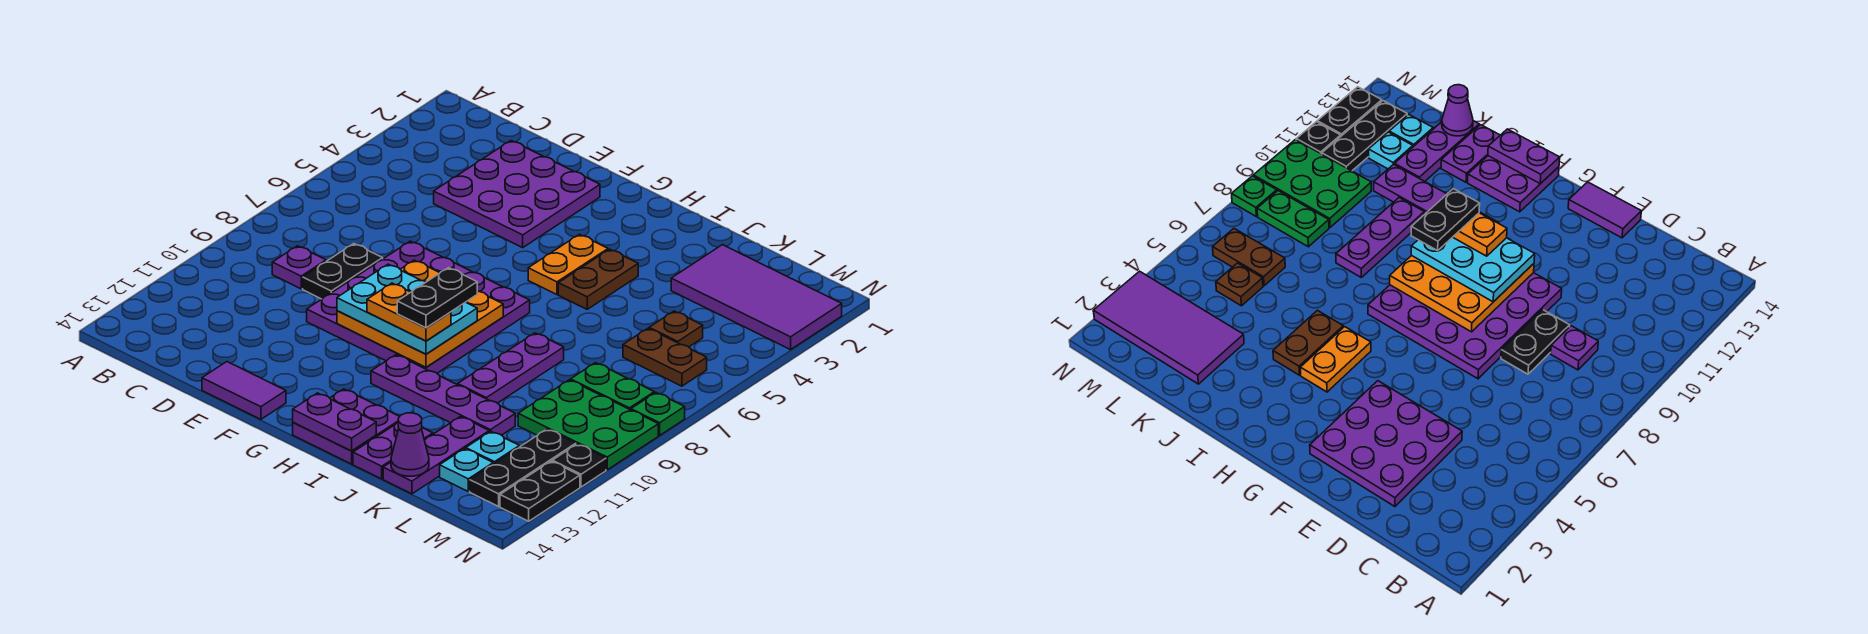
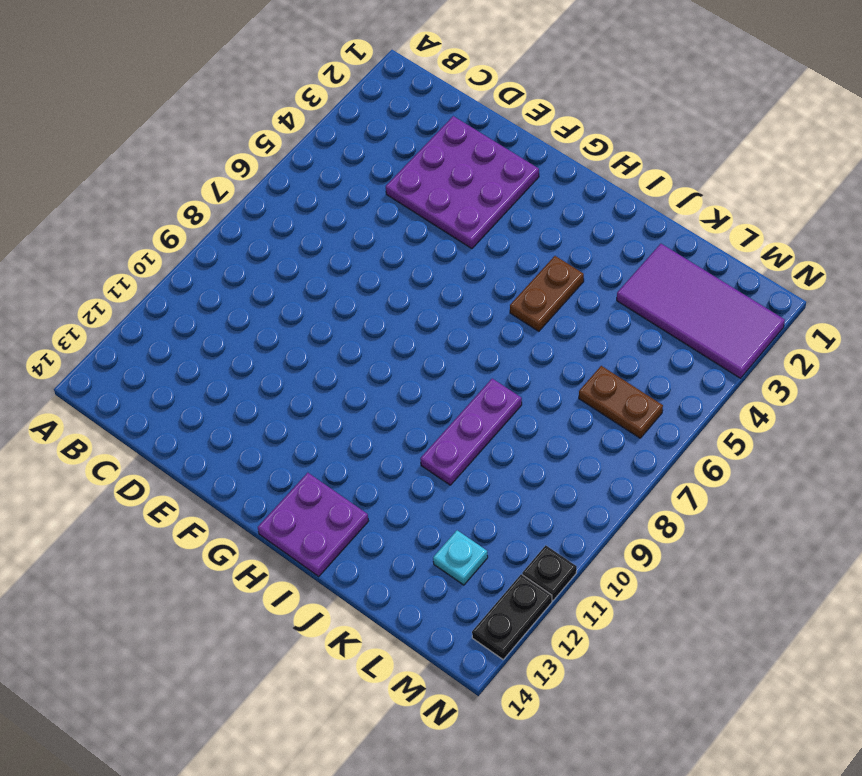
none -> purple 1x1 plate [272,246,326,289]
none -> black 1x2 plate [303,244,383,299]
none -> purple 4x4 plate [307,241,530,373]

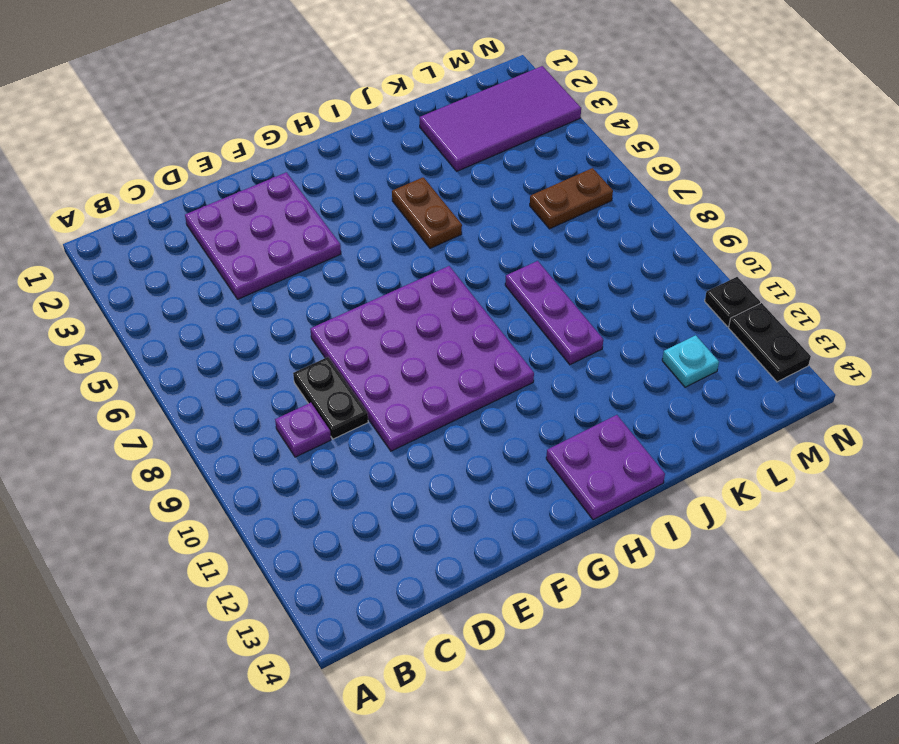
none -> purple 1x2 tile [202,362,286,419]
none -> orange 1x2 plate [528,234,608,295]
none -> purple 1x4 plate [371,355,515,435]

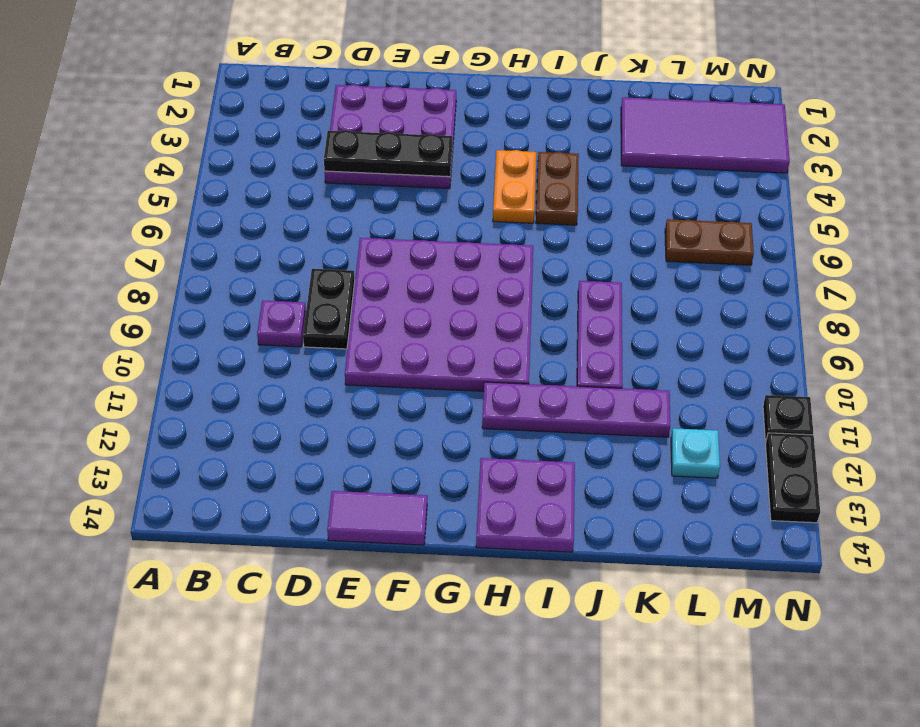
black 1x3 plate [324,130,452,177] -> black 1x3 plate turned to [470,429,576,506]
none -> purple 1x2 plate [353,422,433,479]
none -> purple 1x3 plate [383,417,489,494]
none -> brown 1x1 plate [649,311,703,347]

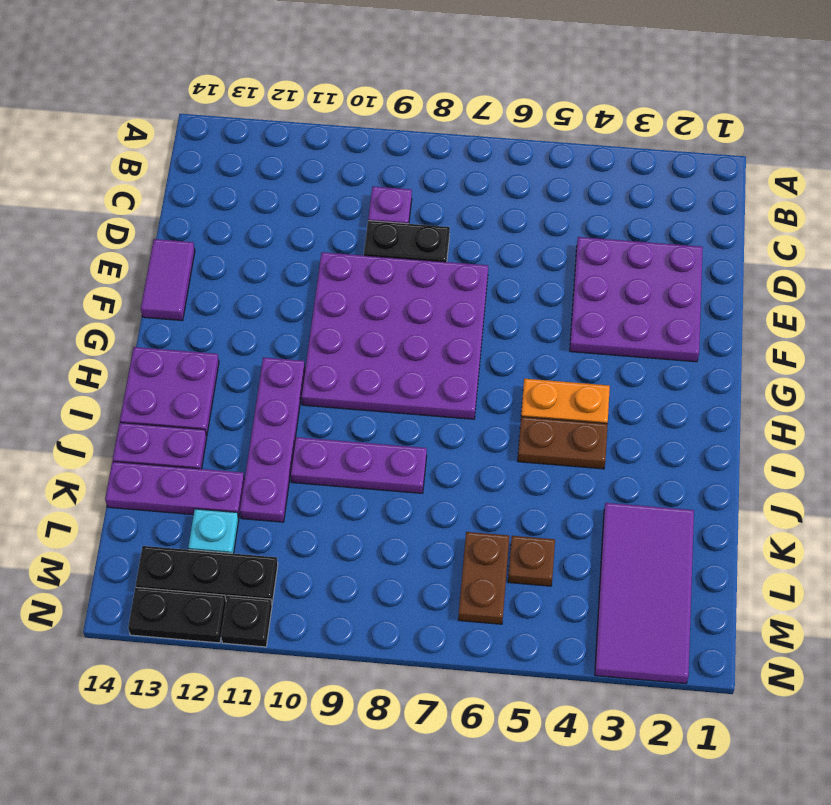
none -> green 1x2 plate [571,363,654,410]
none -> green 2x3 plate [518,380,658,470]
none -> cyan 1x1 plate [440,449,493,491]

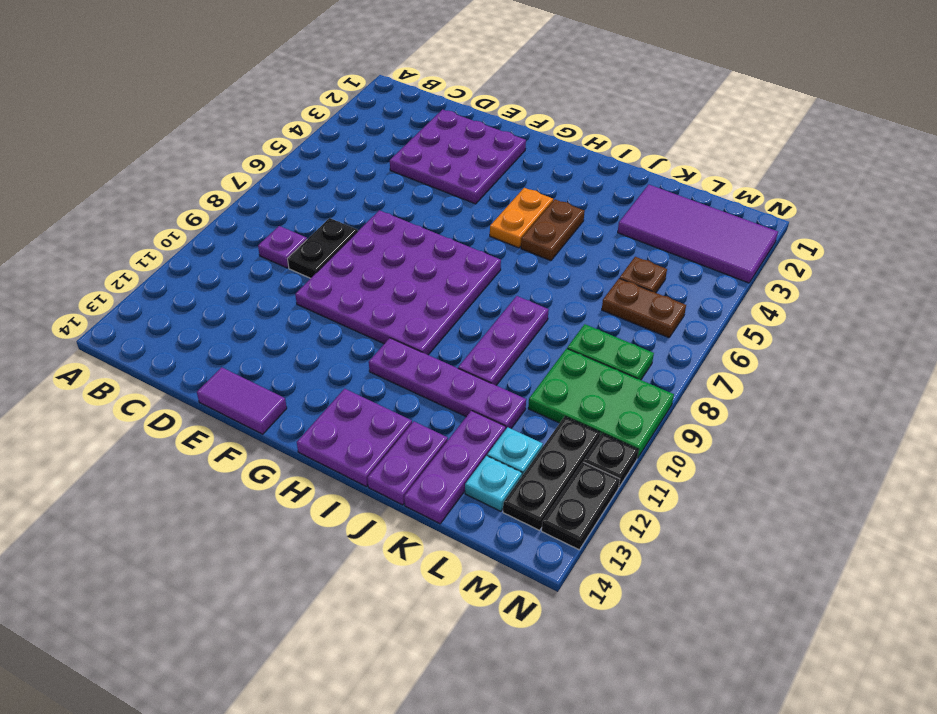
none -> green 1x1 plate [631,393,685,435]
none -> orange 3x3 plate [337,260,503,367]
none -> purple 1x2 plate [293,393,376,451]

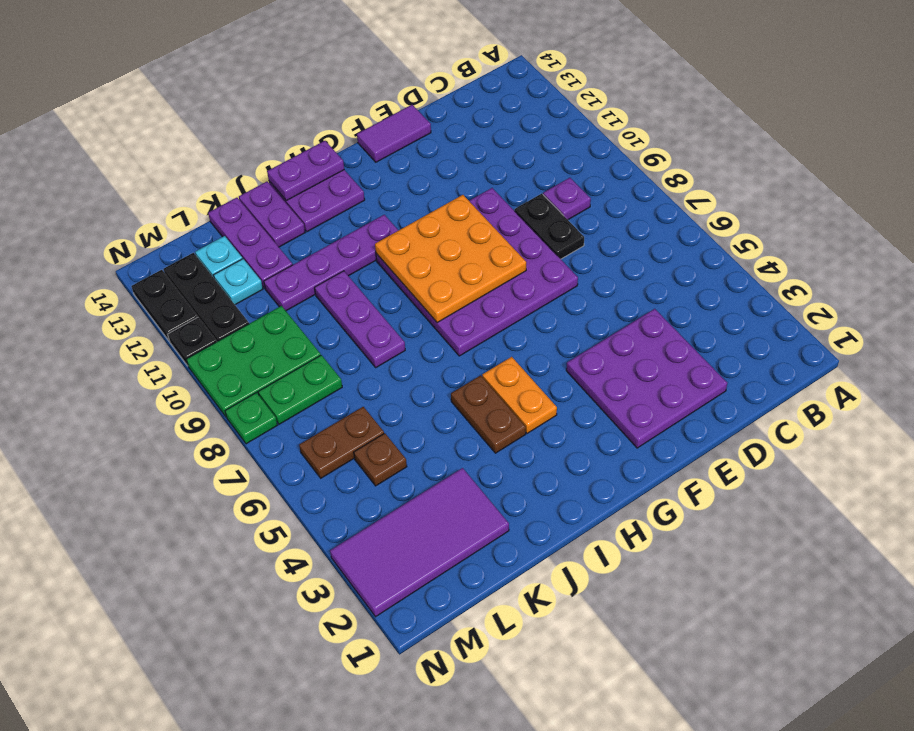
none -> purple 1x1 cone [391,413,429,476]
none -> cyan 2x3 plate [337,264,477,354]
none -> orange 1x2 plate [367,283,451,341]

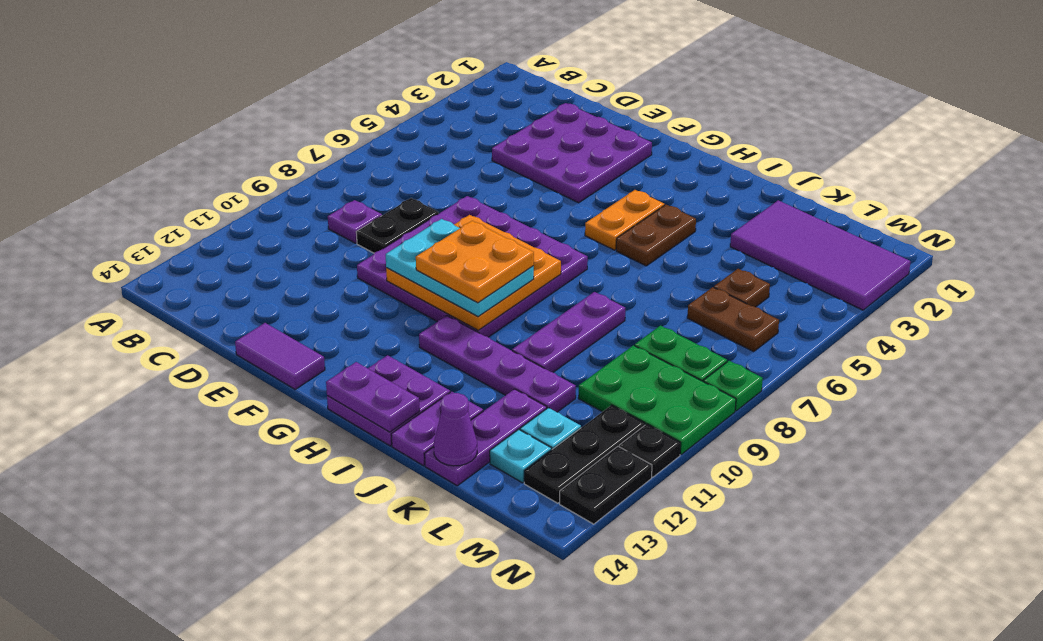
orange 2x2 plate [416,221,534,303] -> orange 1x2 plate [367,283,451,341]
none -> black 1x2 plate [397,268,477,328]

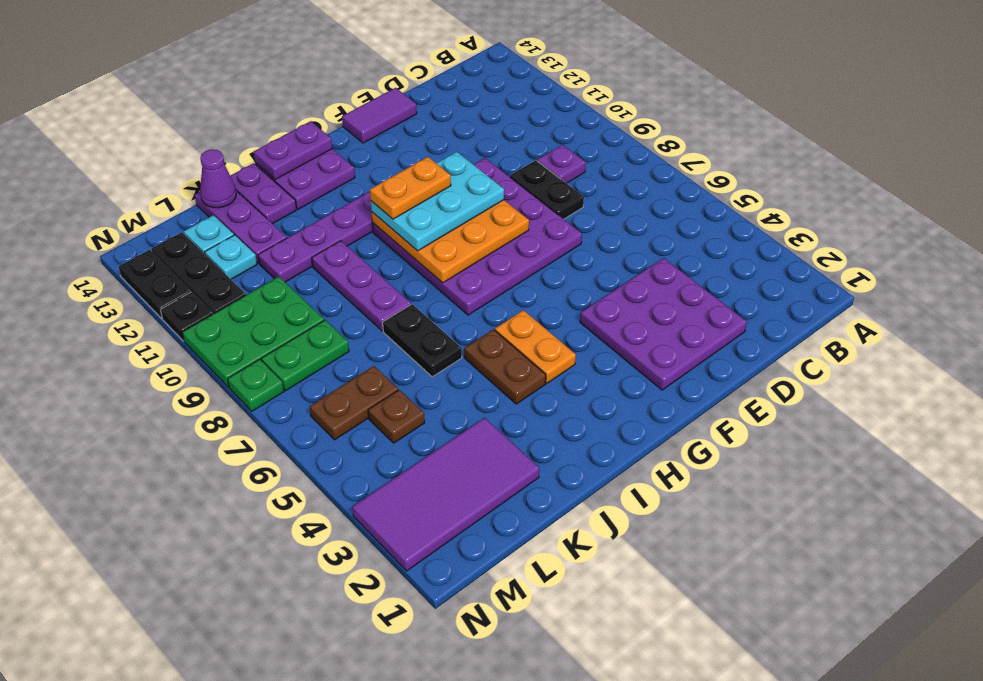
black 1x2 plate [383,304,462,377] -> black 1x2 plate moved to [397,268,477,328]

